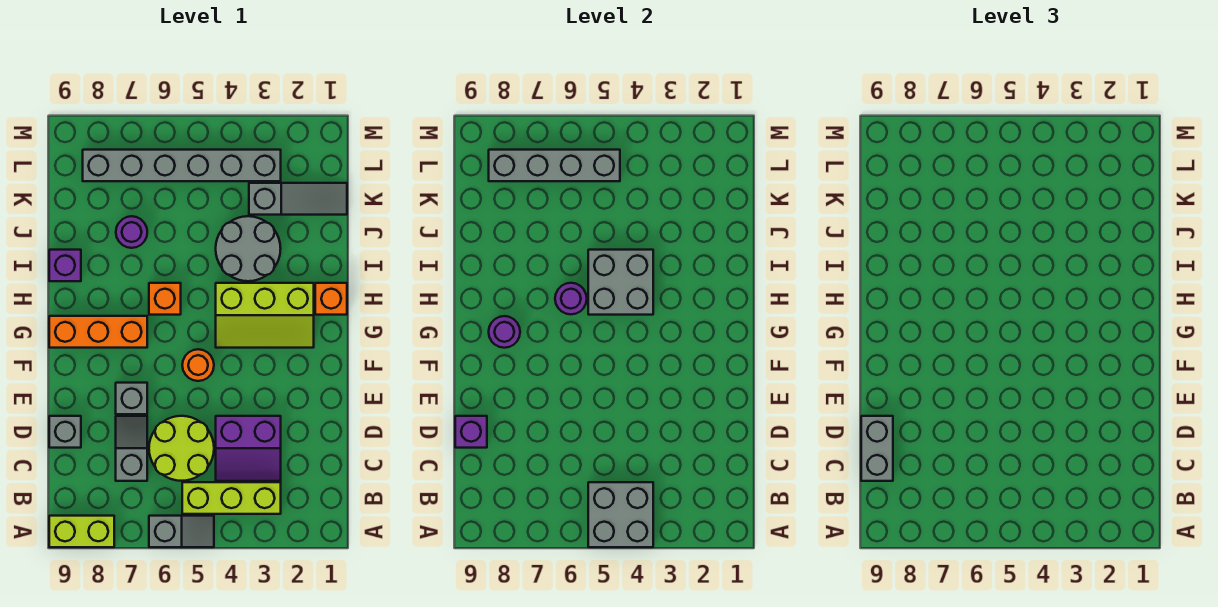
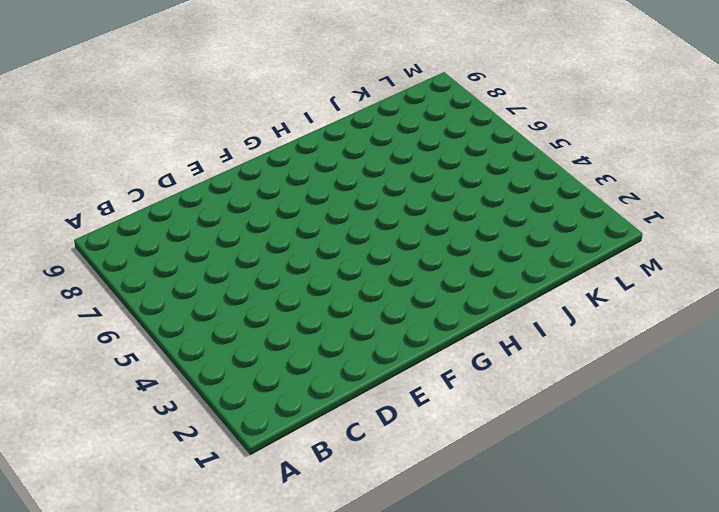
none -> grey 1x2 slope [149,516,214,547]
none -> lime 1x2 brick [49,516,114,547]
none -> lime 1x3 brick [182,482,281,514]

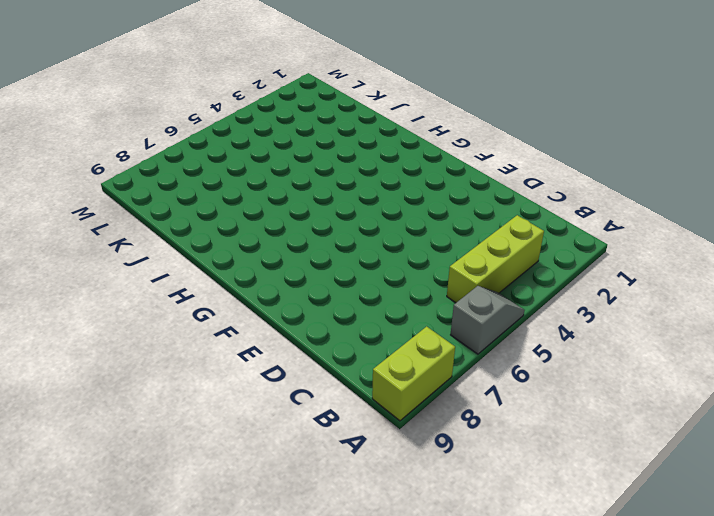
none -> purple 2x2 slope [216,416,281,481]
none -> lime 2x2 round brick [149,416,214,481]
none -> grey 1x2 slope [116,416,147,481]

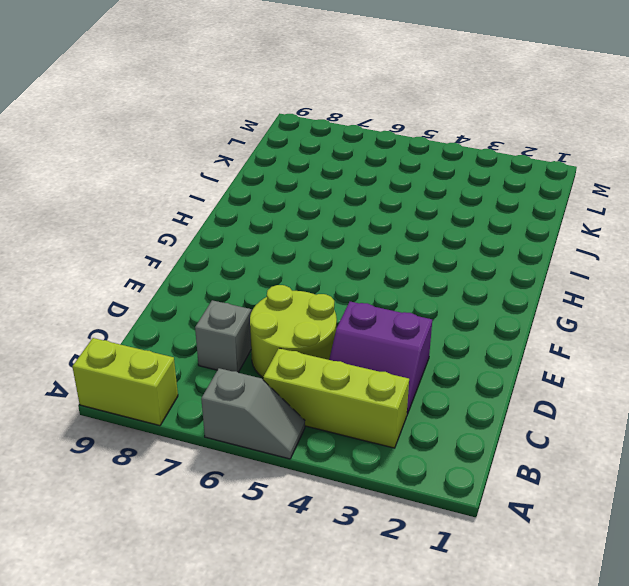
none -> grey 1x1 brick [49,416,81,448]
none -> grey 1x1 brick [116,383,147,414]
none -> orange 1x1 round brick [182,349,214,381]

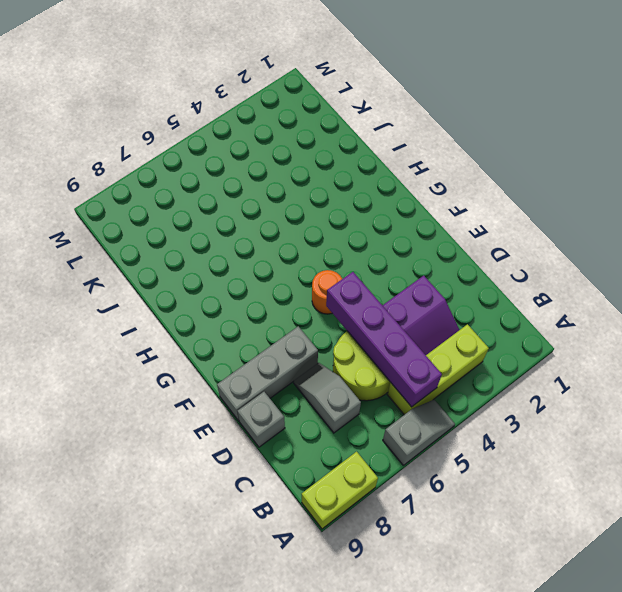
purple 1x4 brick [326,272,442,407] -> grey 2x2 brick [588,482,653,547]
grey 1x3 brick [217,326,318,421] -> grey 1x1 brick [116,383,147,414]
none -> lime 2x3 slope [216,283,314,348]
none -> orange 1x3 brick [49,316,147,348]
none -> orange 1x1 brick [315,283,347,315]

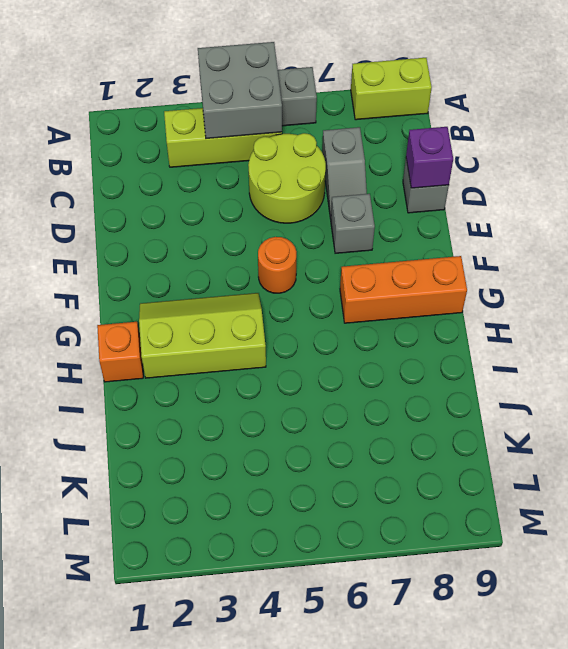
none -> purple 2x2 slope [216,416,281,481]
none -> orange 1x1 brick [149,283,181,315]
none -> grey 2x2 round brick [216,216,281,281]

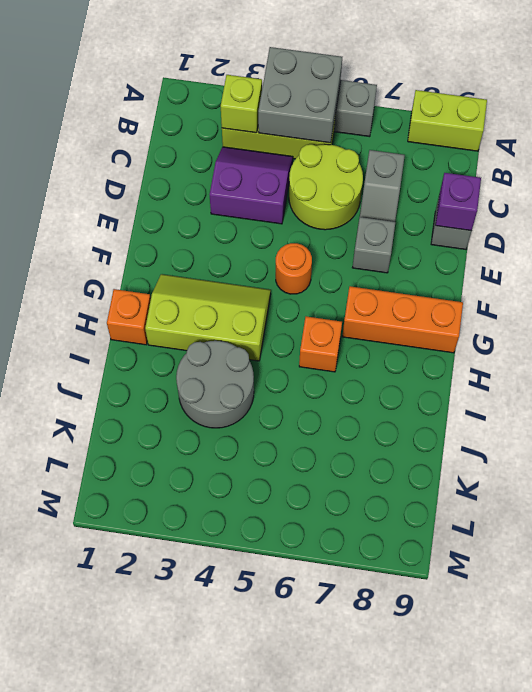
lime 1x1 brick [221,75,262,133] -> none
none -> purple 1x1 brick [49,250,81,281]
none -> purple 1x1 round brick [116,216,147,248]
none -> grey 1x3 slope [249,183,347,215]

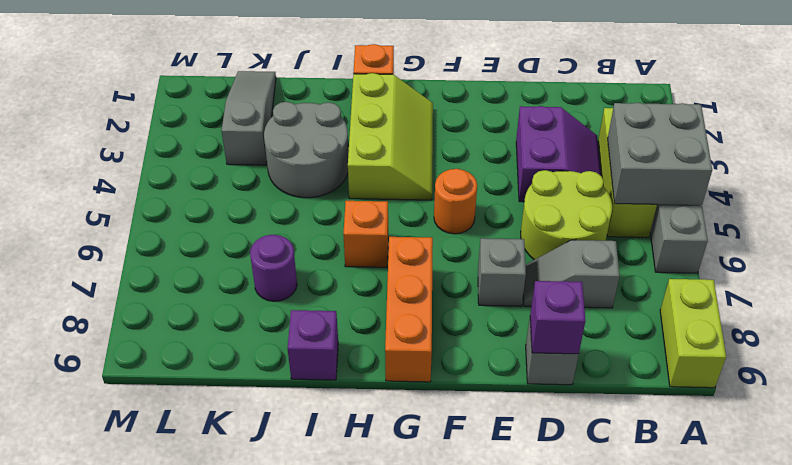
none -> grey 1x6 brick [83,150,281,181]
none -> purple 1x1 round brick [489,316,520,348]
none -> grey 2x2 brick [588,250,653,315]

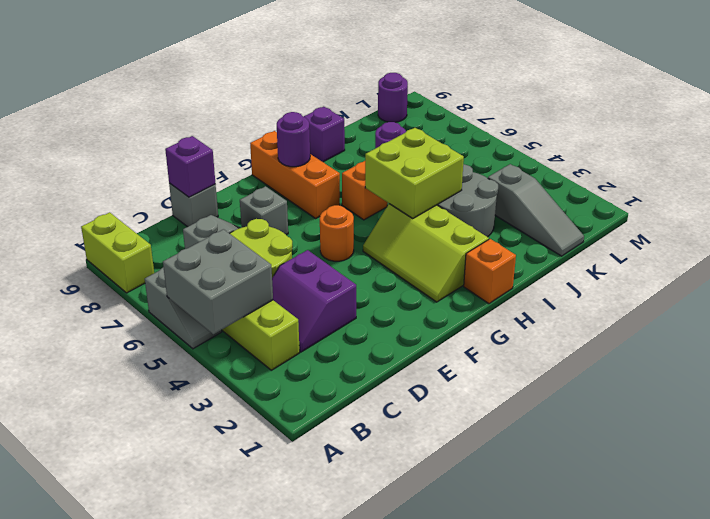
lime 2x2 brick [365,128,464,219] -> grey 2x2 brick [588,250,653,315]
purple 1x1 round brick [378,73,408,122] -> purple 1x1 round brick moved to [555,283,587,314]
none -> grey 1x6 brick [83,150,281,181]
none -> grey 1x4 brick [489,150,620,181]
none -> grey 1x2 brick [861,416,893,481]

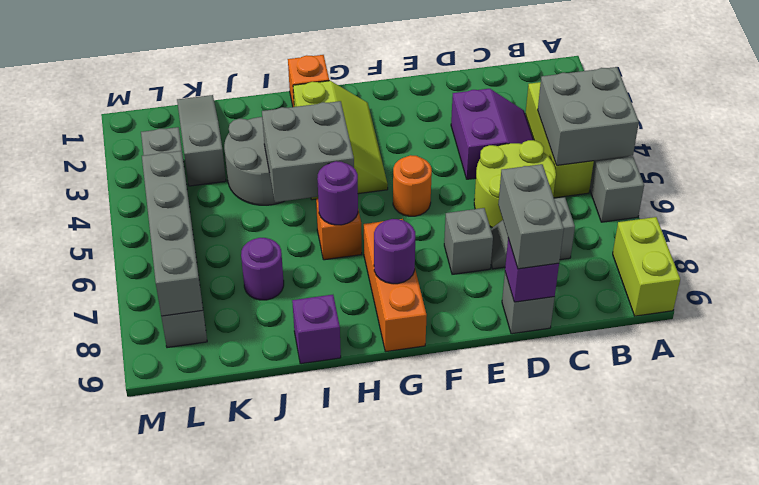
grey 1x2 brick [498,164,564,269] -> grey 1x2 brick turned to [861,416,893,481]

